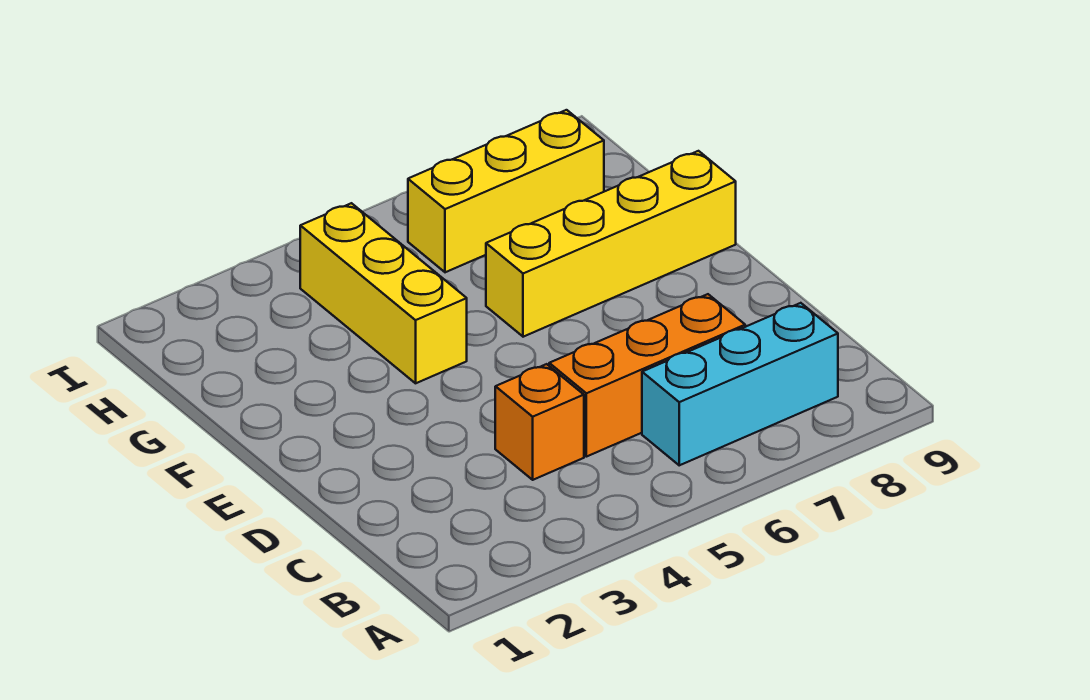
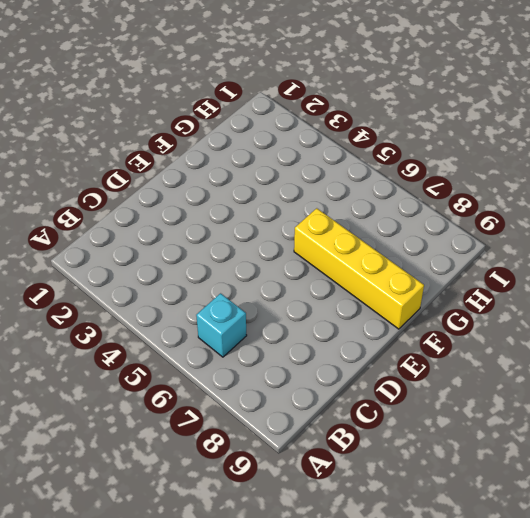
cyan 1x1 brick [196,293,247,357] -> cyan 1x3 brick [642,303,838,465]
none -> orange 1x1 brick [495,364,584,480]
none -> orange 1x3 brick [549,294,745,457]

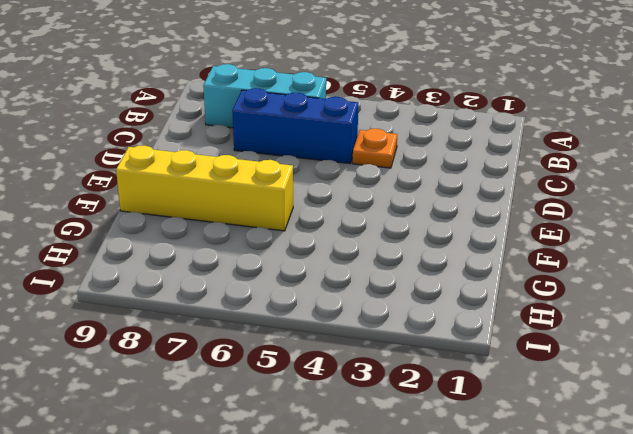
orange 1x1 plate [353,129,397,168] -> orange 1x1 brick [495,364,584,480]
blue 1x3 brick [232,88,358,164] -> orange 1x3 brick [549,294,745,457]
none -> yellow 1x3 brick [300,203,467,383]
none -> yellow 1x3 brick [408,110,604,272]

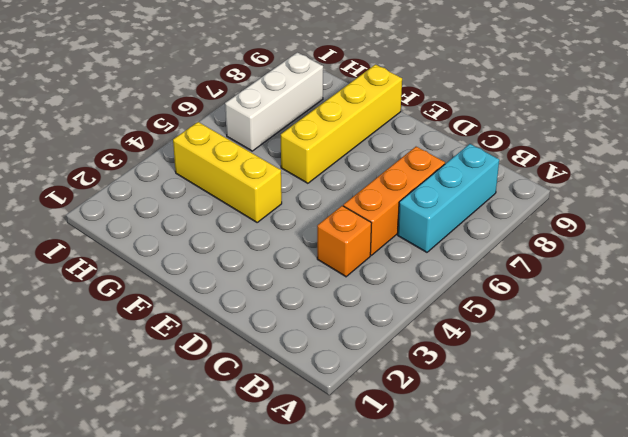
white 1x3 brick [225,52,323,151] -> yellow 1x3 brick [408,110,604,272]

